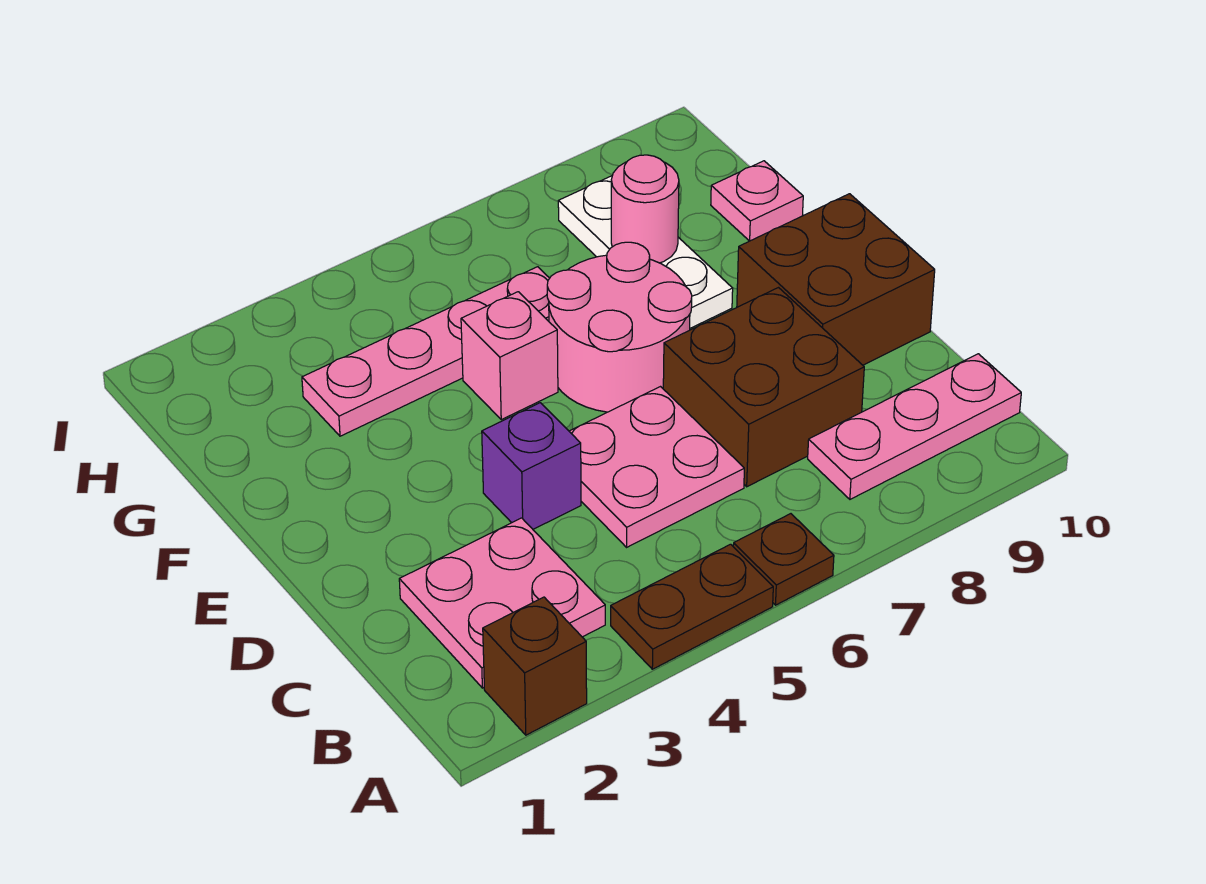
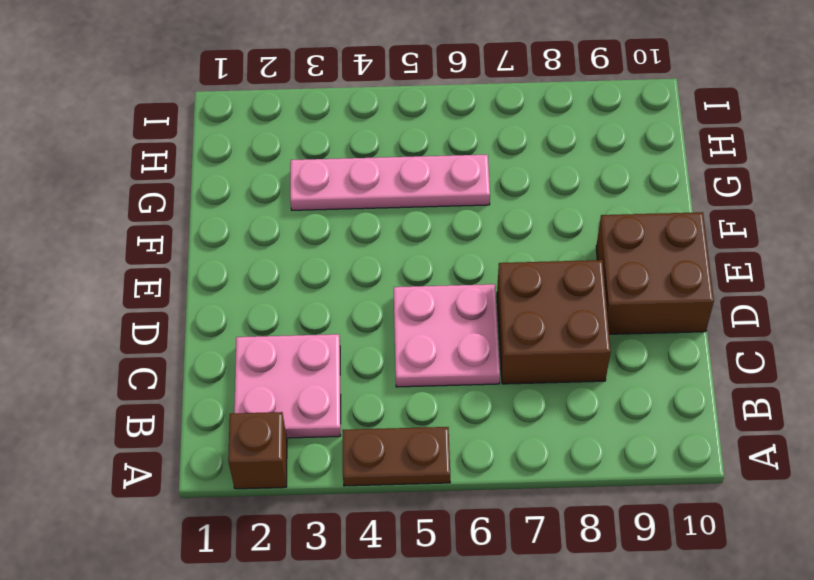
none -> brown 1x1 plate [733,514,834,605]
none -> pink 1x3 plate [808,354,1021,499]
none -> purple 1x1 brick [482,403,581,529]

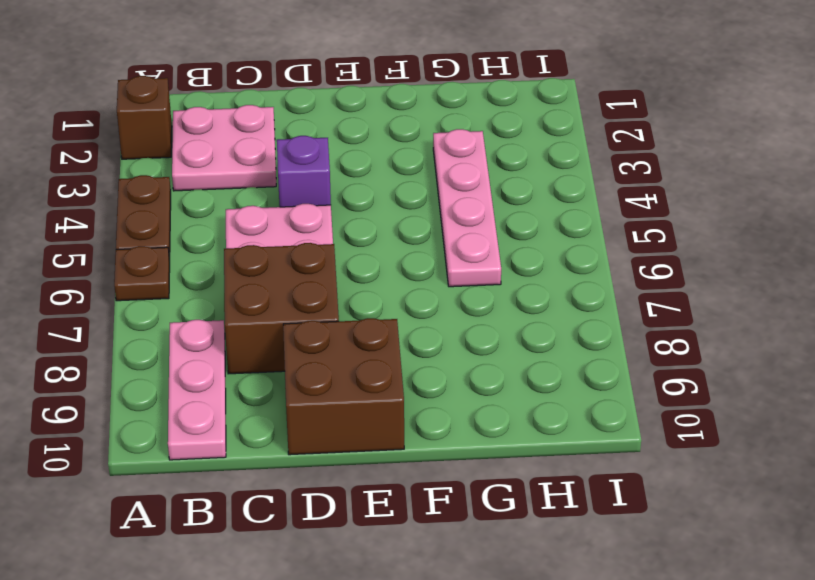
none -> pink 2x2 round brick [547,242,692,412]
none -> pink 1x1 brick [461,292,558,420]
none -> white 1x3 plate [558,176,733,328]

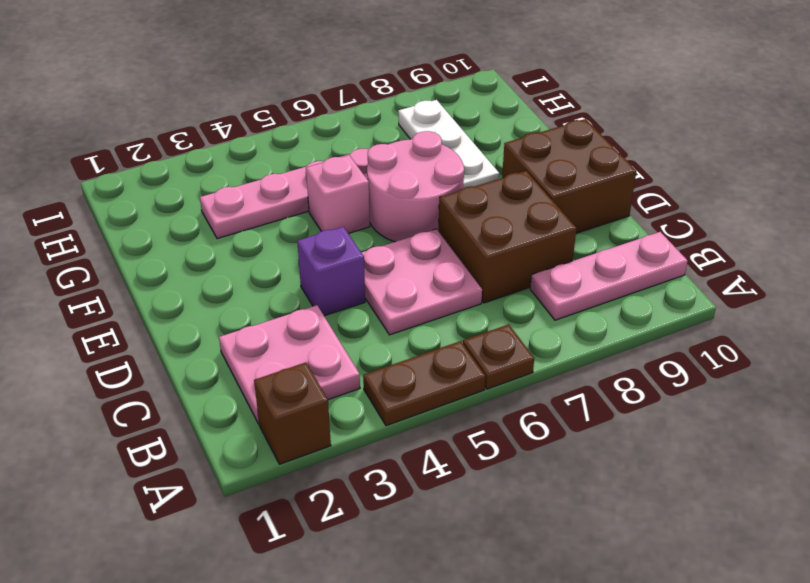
none -> pink 1x1 plate [711,161,803,241]
none -> pink 1x1 round brick [611,155,679,263]

